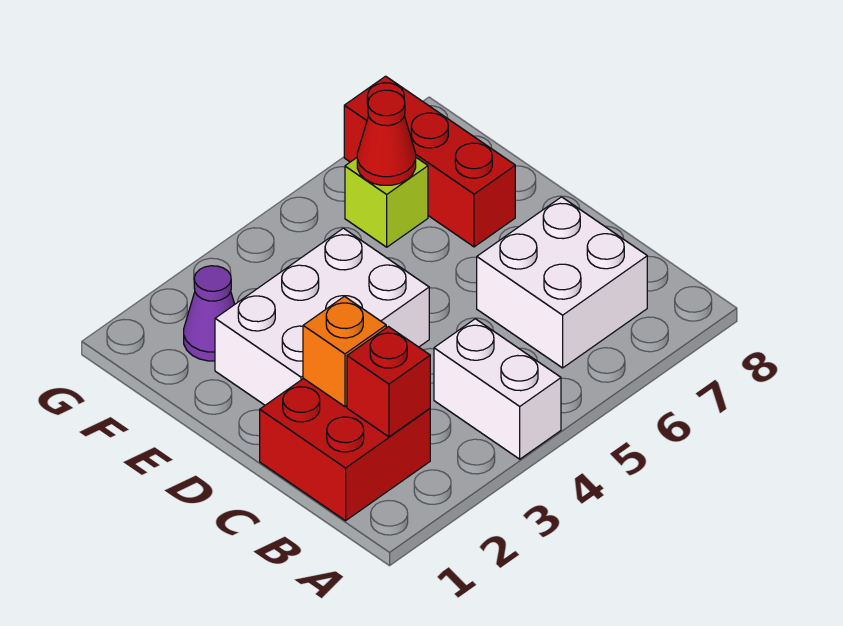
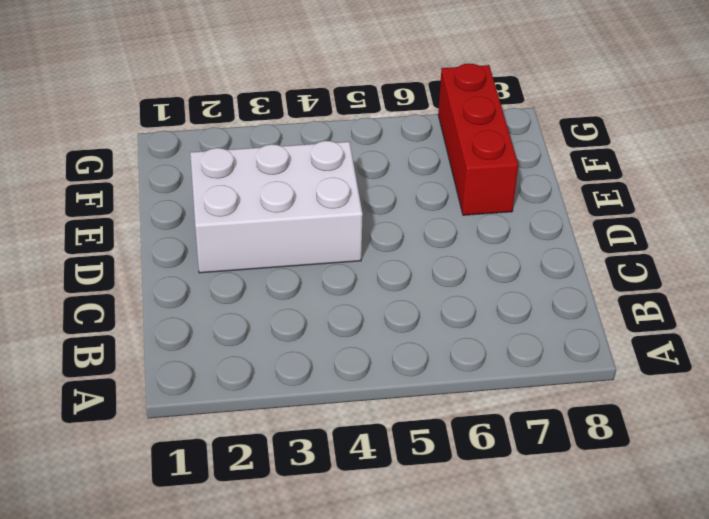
none -> white 1x2 brick [434,319,561,459]
none -> red 2x2 brick [260,378,430,521]

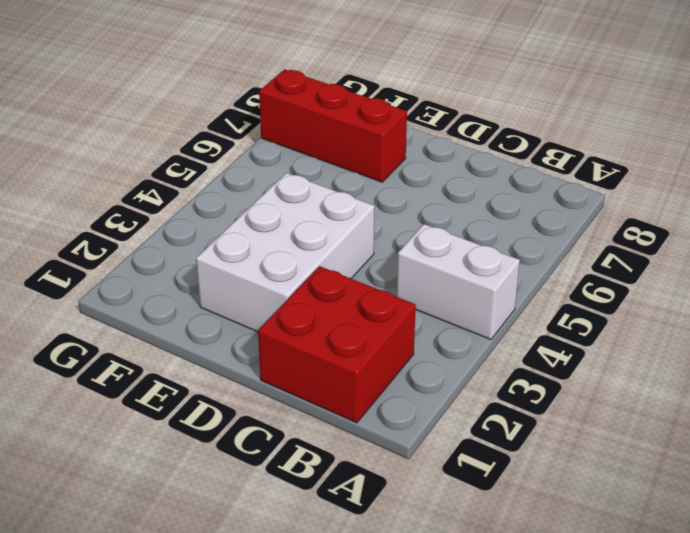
none -> white 2x2 brick [477,197,647,368]
none -> purple 1x1 cone [184,266,235,361]

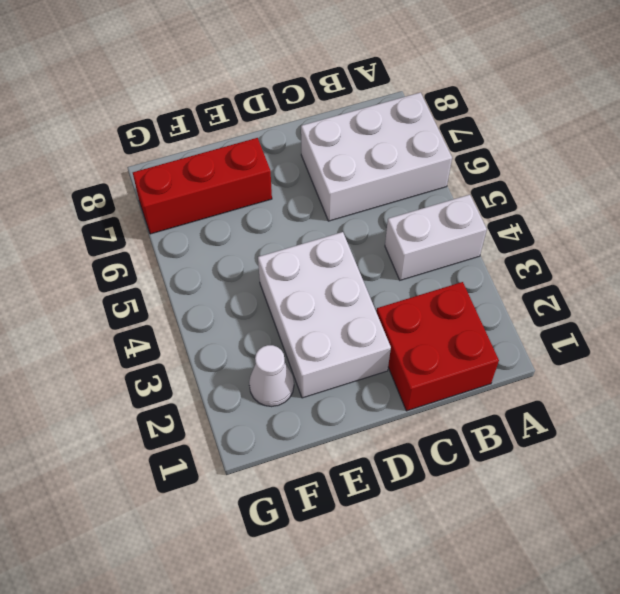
white 2x3 brick [301,92,452,221] -> white 2x2 brick [477,197,647,368]
white 1x1 cone [249,345,294,407] -> purple 1x1 cone [184,266,235,361]
none -> lime 1x1 brick [345,158,428,247]
none -> red 1x1 brick [347,327,430,437]

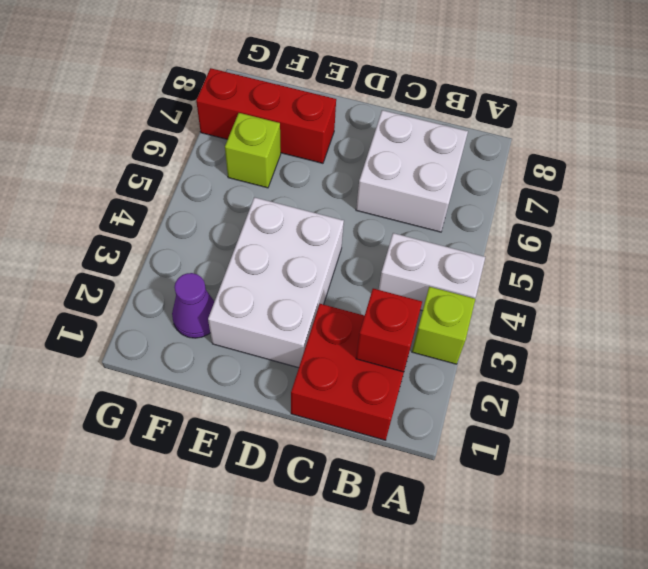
lime 1x1 brick [412,287,475,364] -> none
none -> orange 1x1 brick [303,296,386,407]
none -> red 1x1 cone [357,90,416,185]

